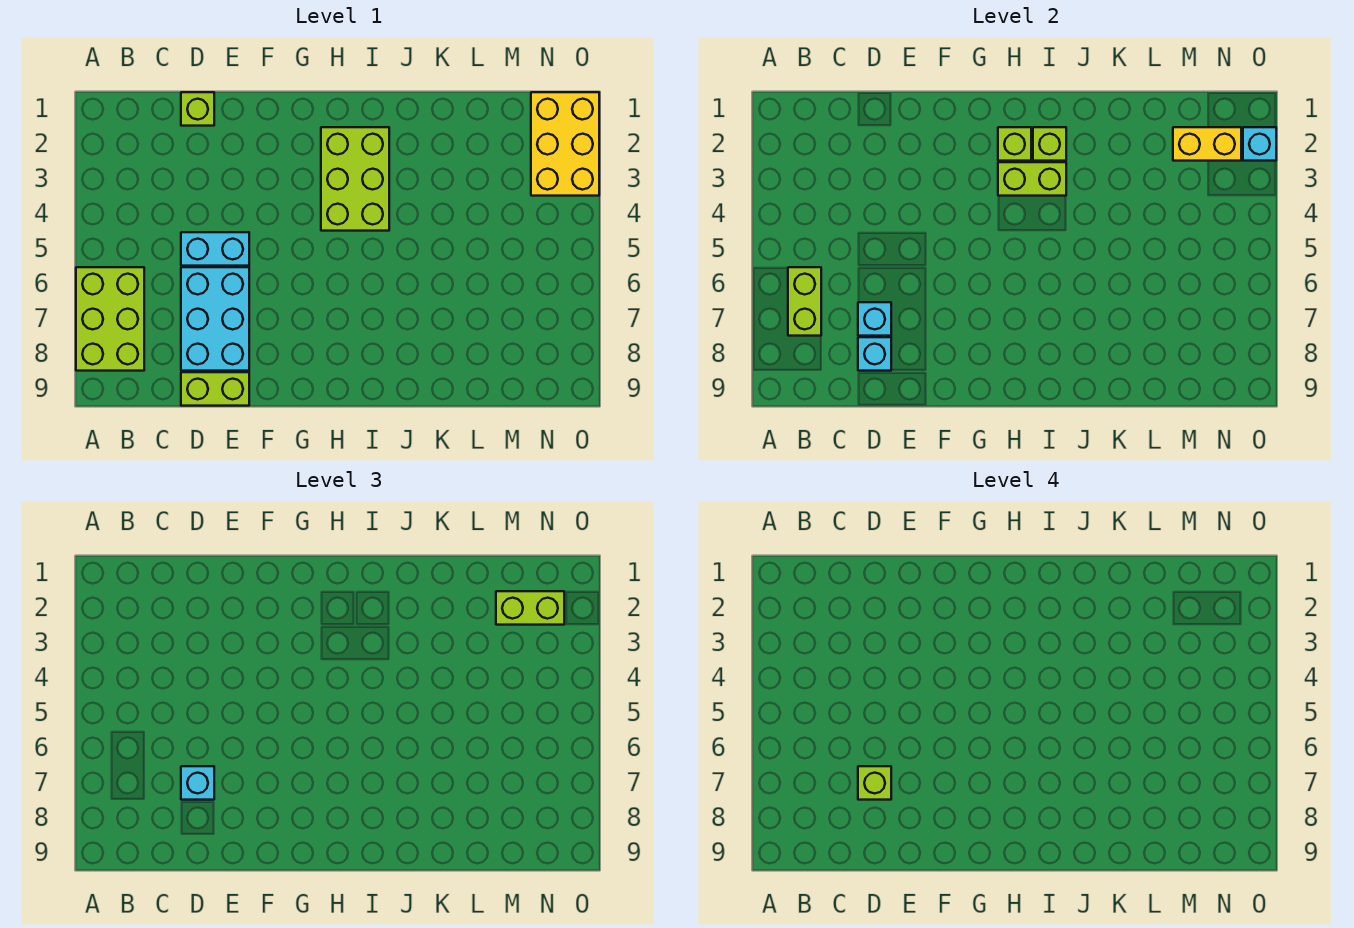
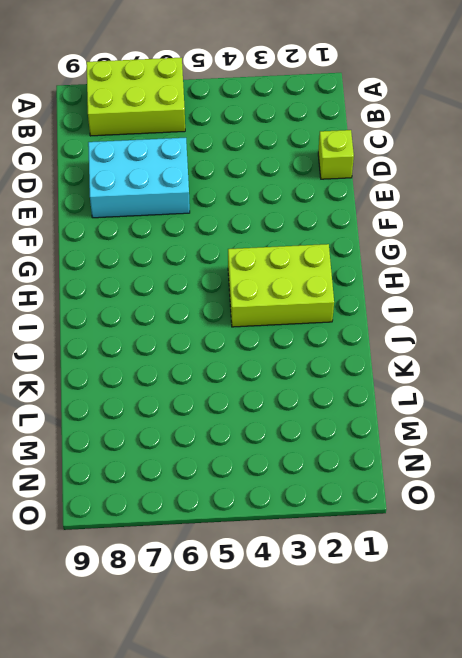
none -> cyan 1x2 brick [181,232,249,266]
none -> lime 1x2 brick [181,372,249,406]
none -> yellow 2x3 brick [531,92,599,196]

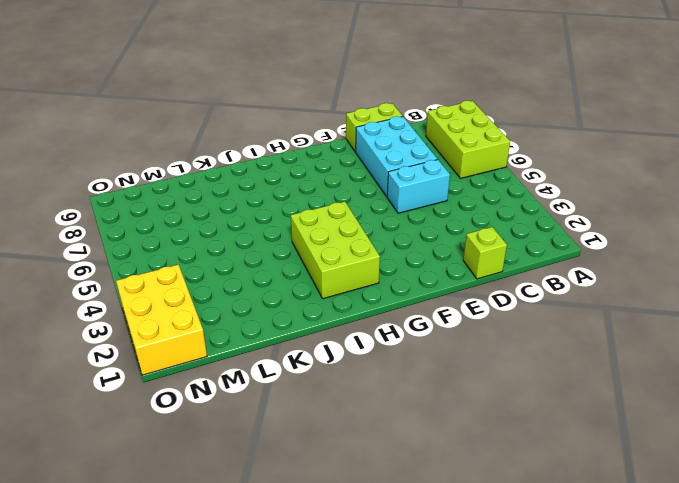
none -> lime 1x2 brick [788,267,821,336]
none -> cyan 1x1 brick [858,302,891,336]
none -> cyan 1x1 brick [858,337,891,371]

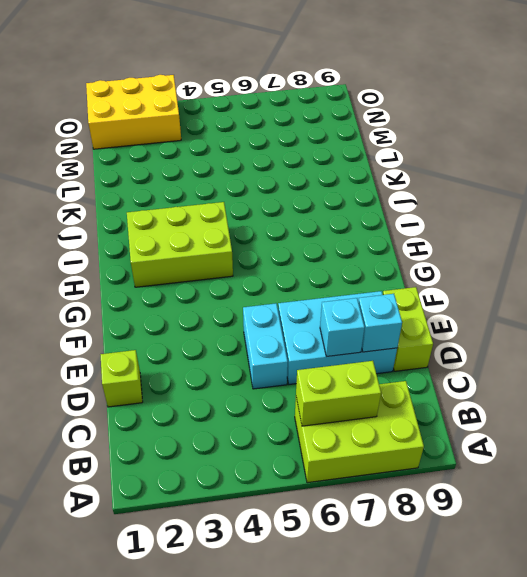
none -> lime 1x1 brick [998,127,1031,161]
none -> lime 1x2 brick [998,162,1066,196]
none -> lime 1x1 brick [1033,127,1066,161]

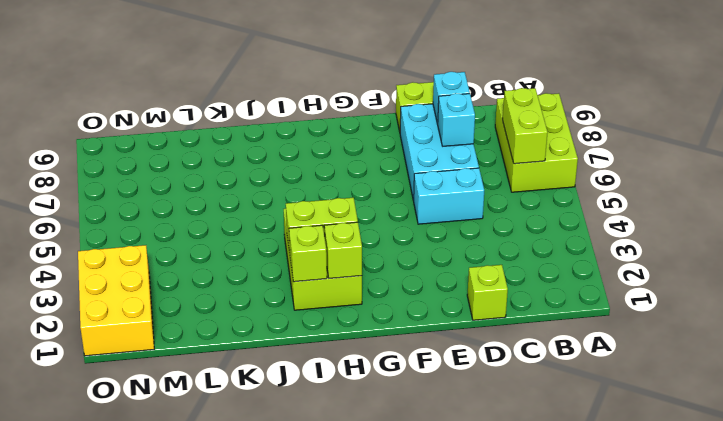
none -> yellow 1x2 brick [1173,127,1241,161]
none -> cyan 1x1 brick [1243,127,1276,161]
none -> cyan 1x1 brick [181,766,214,800]

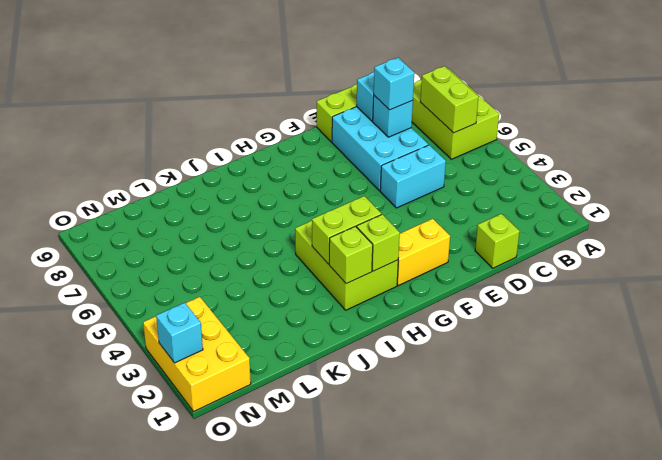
yellow 1x2 brick [397,219,450,286] -> yellow 1x2 brick moved to [1173,127,1241,161]
none -> lime 1x2 brick [496,591,564,625]
none -> lime 1x1 brick [858,766,891,800]

